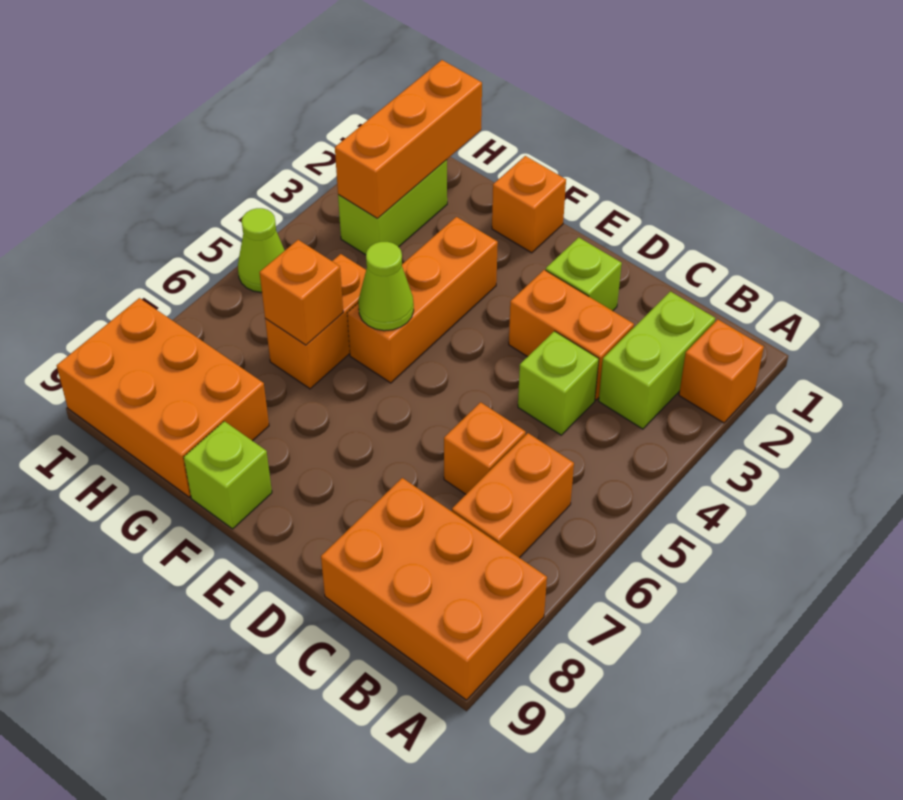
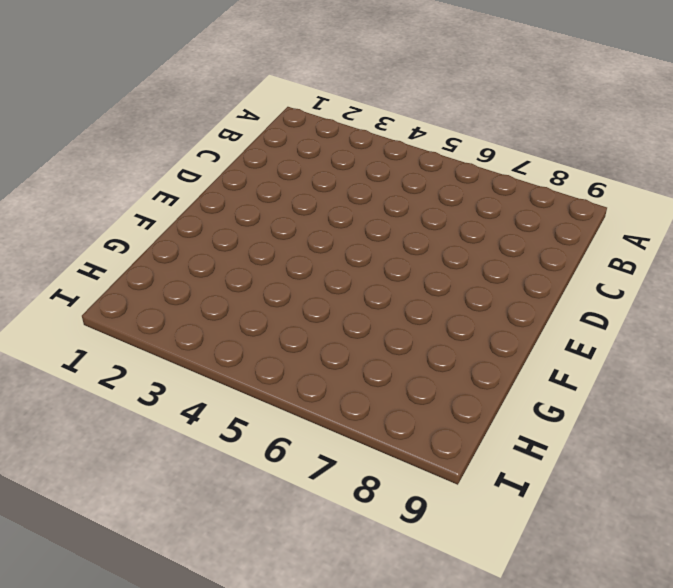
none -> orange 1x1 brick [679,319,764,423]
none -> orange 2x3 brick [321,478,547,700]
none -> lime 1x2 brick [599,291,715,429]

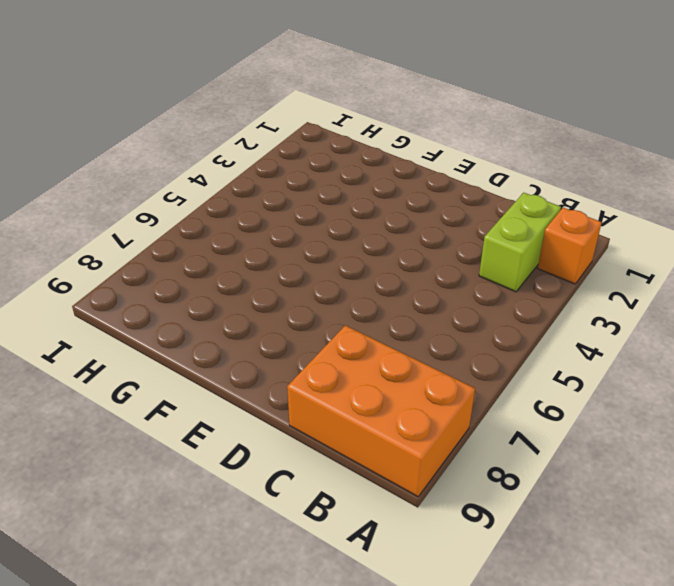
none -> orange 1x2 brick [452,433,574,558]
none -> orange 1x2 brick [509,270,634,400]
none -> lime 1x1 brick [518,331,599,435]

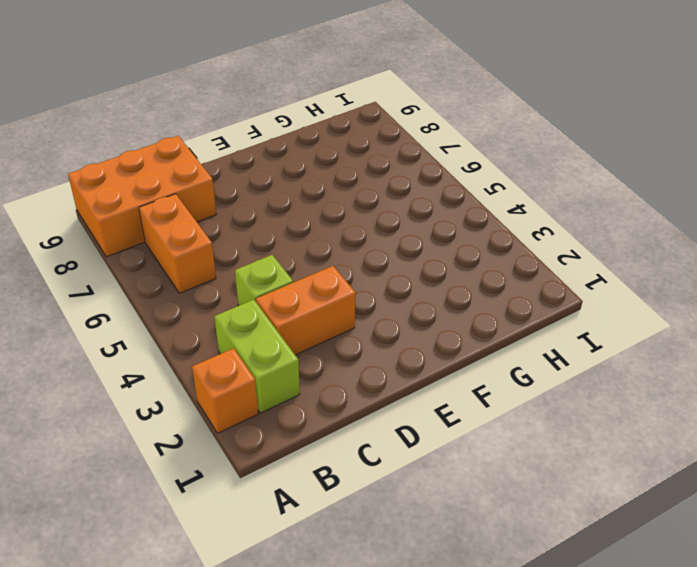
none -> orange 1x1 brick [444,402,526,494]
none -> lime 1x1 brick [546,237,622,311]
none -> orange 1x1 brick [492,156,566,253]

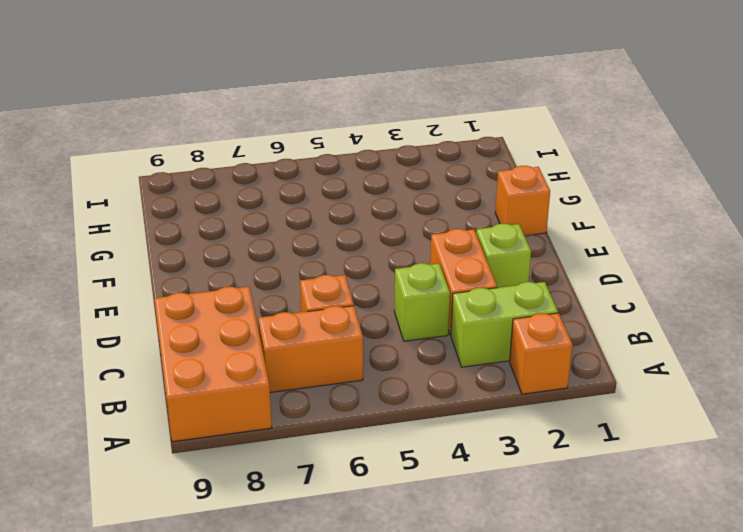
none -> orange 1x3 brick [347,217,498,383]
none -> lime 1x1 brick [184,421,272,529]
none -> orange 1x2 brick [265,254,366,389]

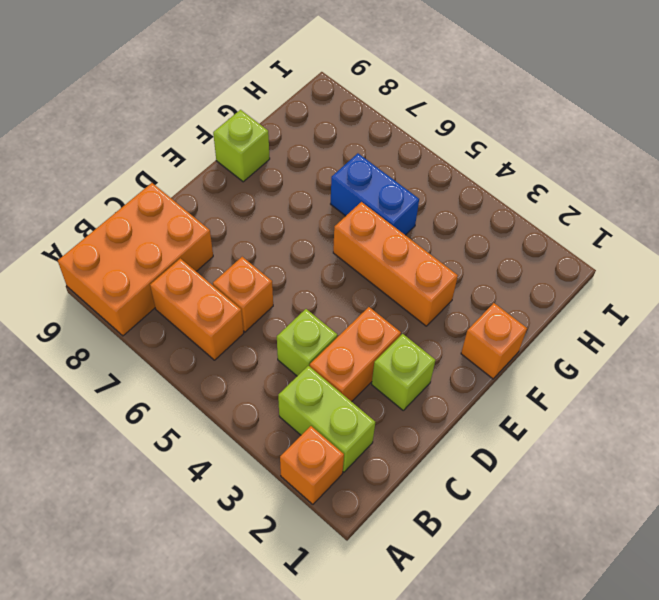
blue 1x2 brick [331,153,419,235] -> orange 1x2 brick [265,254,366,389]
none -> orange 2x3 brick [57,298,269,497]
none -> lime 1x2 brick [338,160,447,255]
none -> lime 1x1 cone [238,208,285,292]

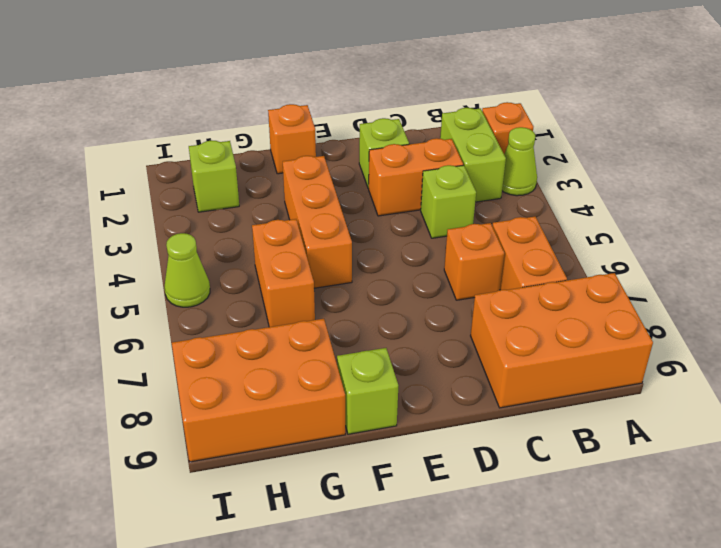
lime 1x1 cone [502,127,537,196] -> lime 1x1 cone moved to [358,242,414,331]
lime 1x1 brick [189,141,239,212] -> lime 1x2 brick [338,160,447,255]
none -> orange 1x1 brick [260,240,343,345]
none -> orange 1x3 brick [335,60,482,218]

